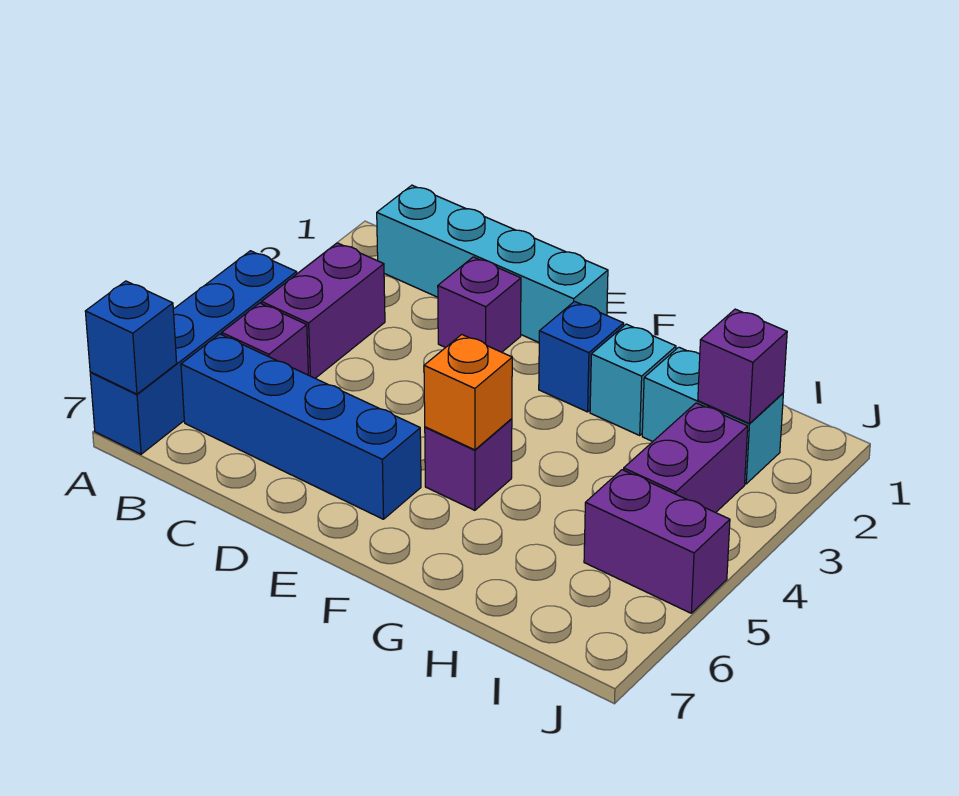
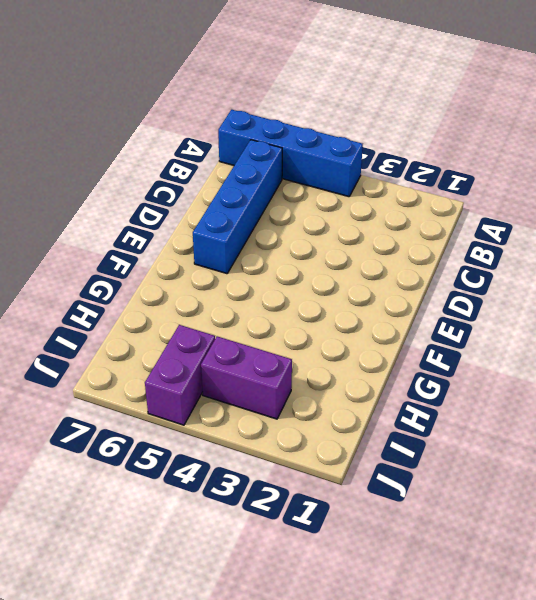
none -> cyan 1x4 brick [377,185,608,342]
none -> purple 1x2 brick [262,243,385,378]
none -> purple 1x1 brick [222,303,308,375]

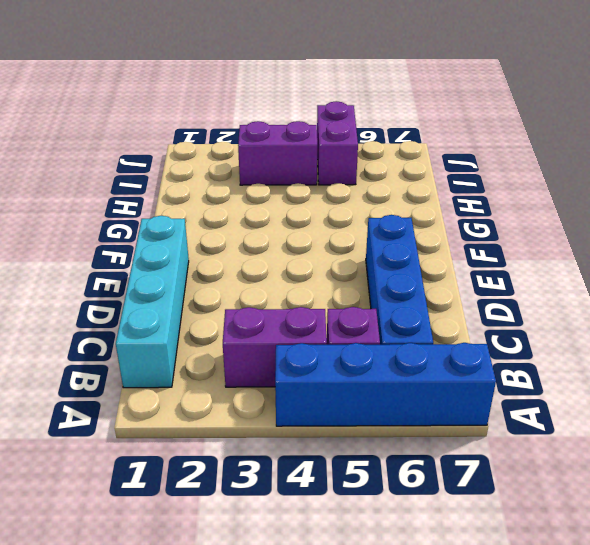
none -> purple 1x1 brick [438,257,521,352]
none -> blue 1x1 brick [539,302,624,412]
none -> purple 1x1 brick [425,419,512,510]

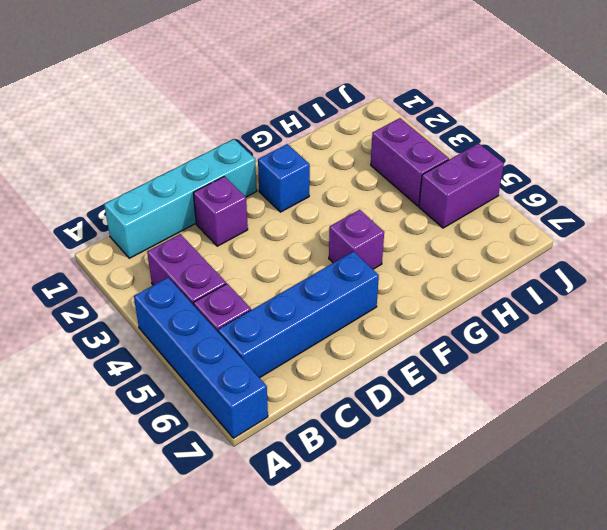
none -> cyan 1x1 brick [590,324,676,435]
none -> cyan 1x2 brick [642,347,783,484]
none -> blue 1x1 brick [85,281,177,394]

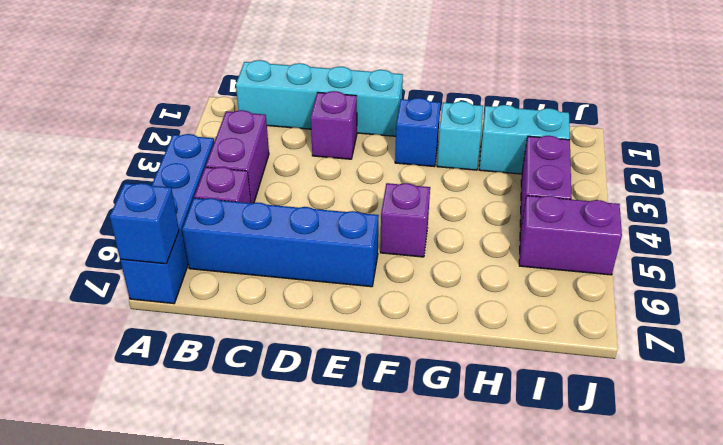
none -> orange 1x1 brick [424,334,512,450]
none -> purple 1x1 brick [698,309,787,424]

